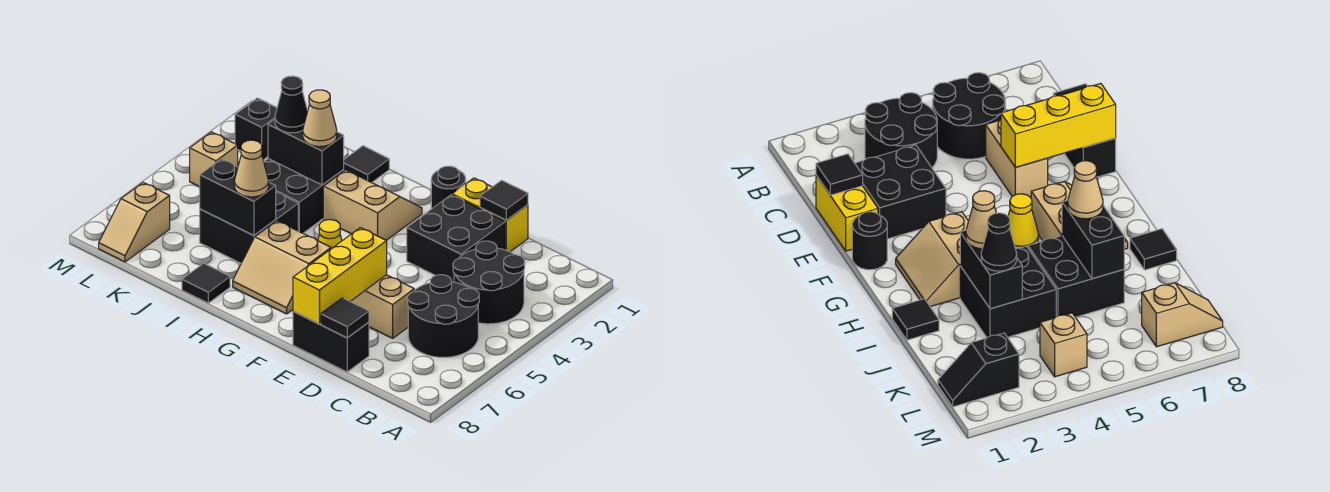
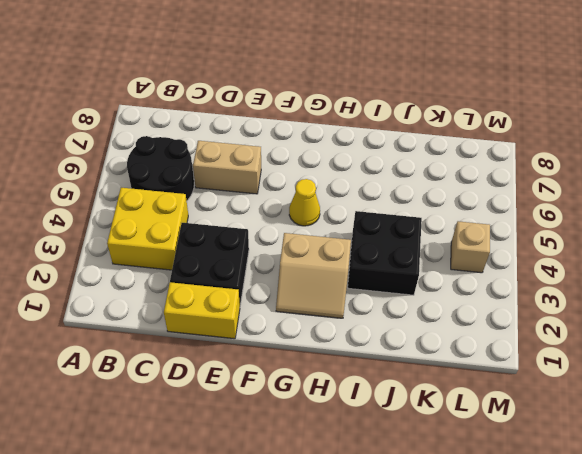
yellow 2x2 brick [107,188,188,270] -> black 2x2 round brick [453,241,525,324]
none -> black 1x2 brick [293,311,369,372]
none -> black 1x1 round brick [431,166,466,209]
none -> tan 2x2 slope [233,221,331,314]

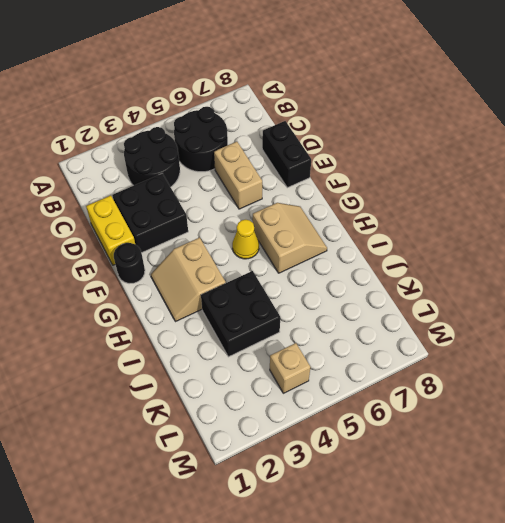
none -> black 1x1 tile [343,146,389,183]
none -> black 2x2 brick [200,192,298,263]
none -> black 1x1 tile [182,263,230,303]

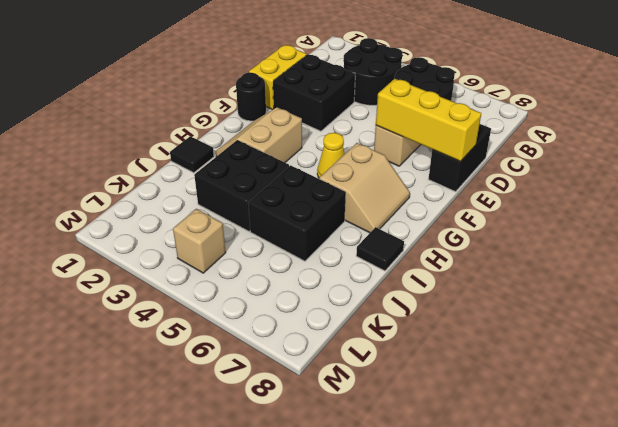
none -> black 1x2 slope [235,98,277,160]
none -> tan 1x2 slope [99,183,170,262]
none -> black 1x1 tile [480,180,528,220]

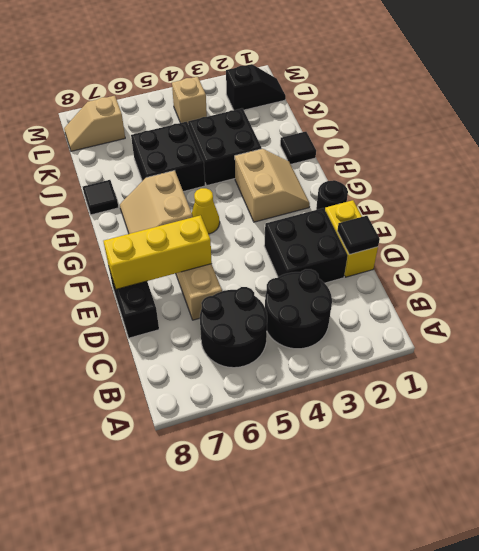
none -> black 1x1 tile [321,298,369,338]
none -> black 1x2 brick [268,119,344,185]
none -> black 1x2 brick [200,159,276,235]

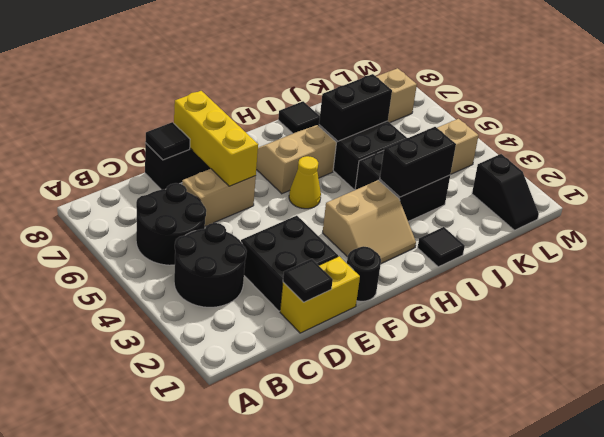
none -> tan 1x1 cone [303,90,337,147]
none -> tan 1x1 cone [234,140,269,197]
none -> black 1x1 cone [275,76,308,133]

